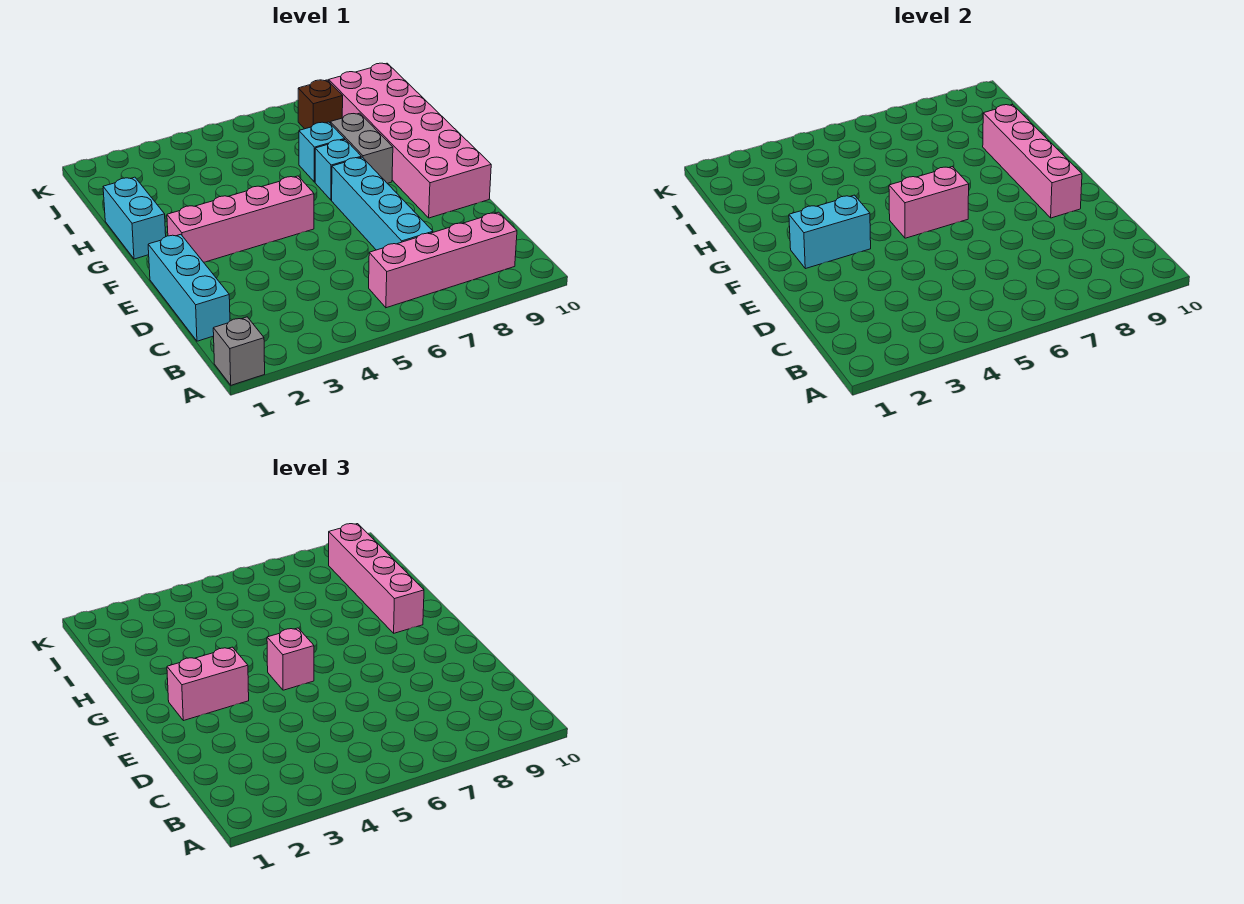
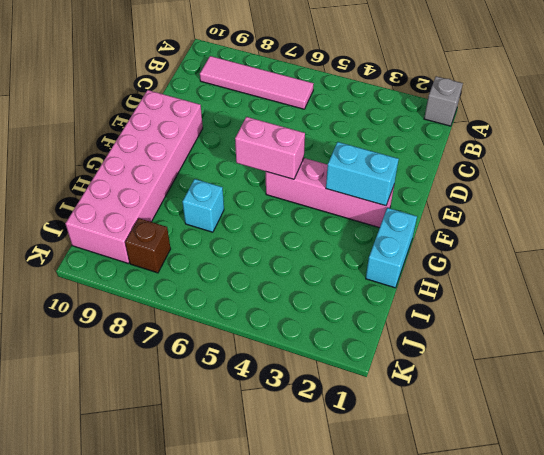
pink 1x4 tile [200,56,314,109] -> pink 1x4 brick [369,212,517,308]
none -> cyan 1x3 brick [148,234,230,341]
none -> cyan 1x4 brick [332,157,433,250]
none -> cyan 1x1 brick [315,140,361,200]

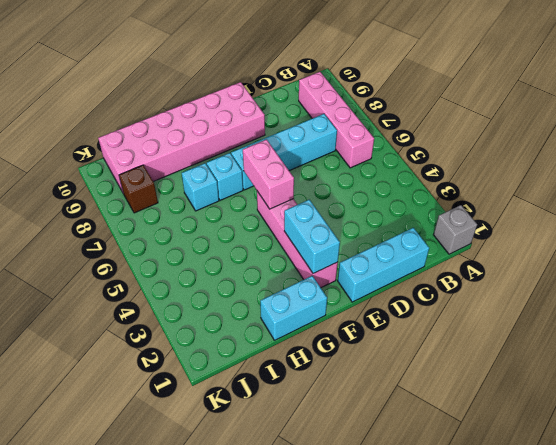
none -> grey 1x2 brick [330,113,393,183]
none -> pink 1x4 brick [983,104,1082,218]
none -> pink 1x2 brick [167,647,249,721]

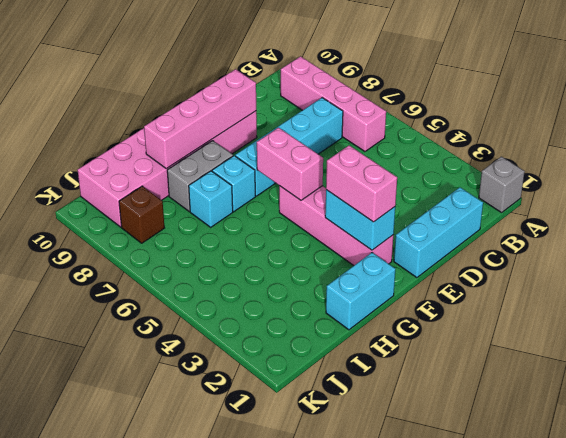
none -> pink 1x1 brick [267,628,314,690]
none -> pink 1x4 brick [329,524,424,633]

